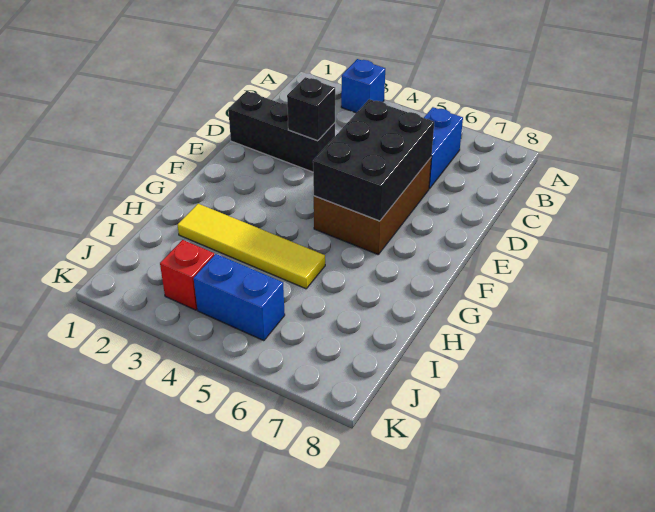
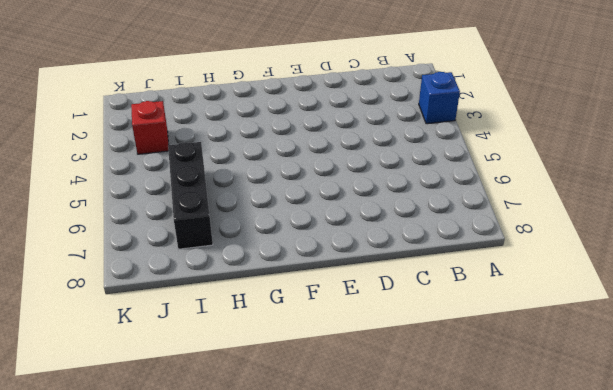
black 1x3 brick [168,142,213,249] -> black 1x3 brick moved to [228,91,335,172]
none -> blue 1x2 brick [424,107,463,189]
none -> brown 2x3 brick [314,158,431,254]

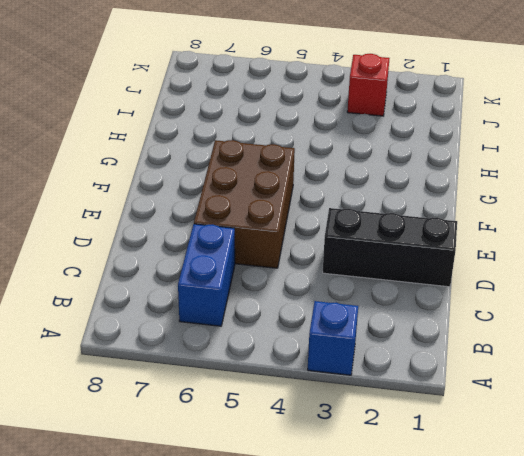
none -> yellow 1x4 tile [177,204,325,289]
none -> blue 1x2 brick [194,254,285,341]

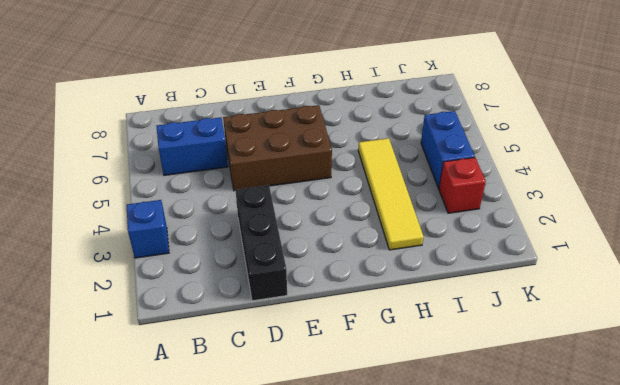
none -> black 1x1 brick [287,77,335,141]
none -> black 2x3 brick [313,99,434,221]

